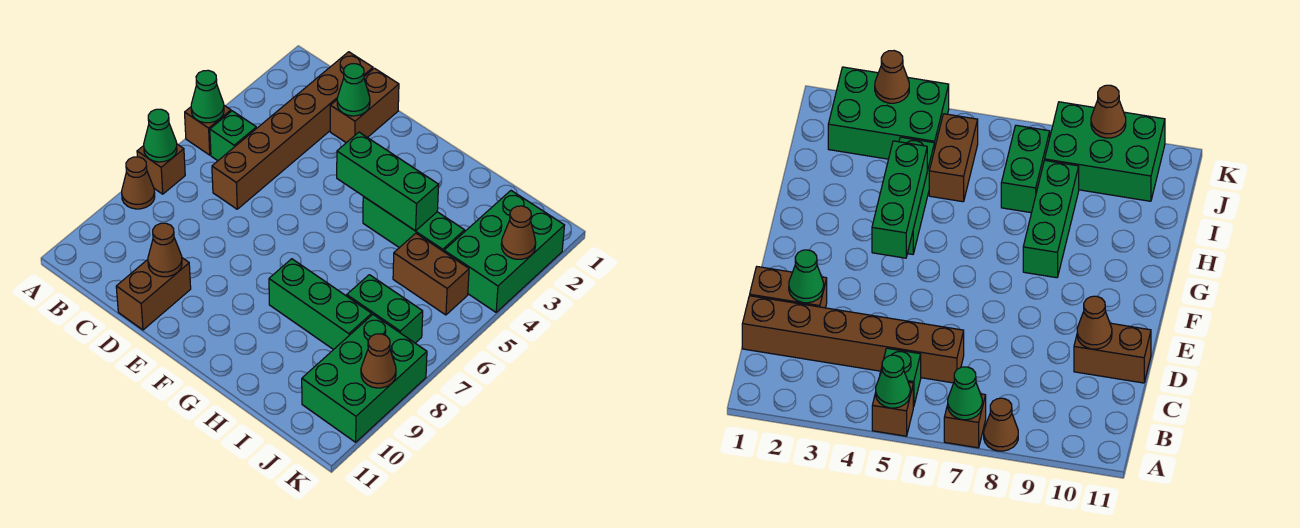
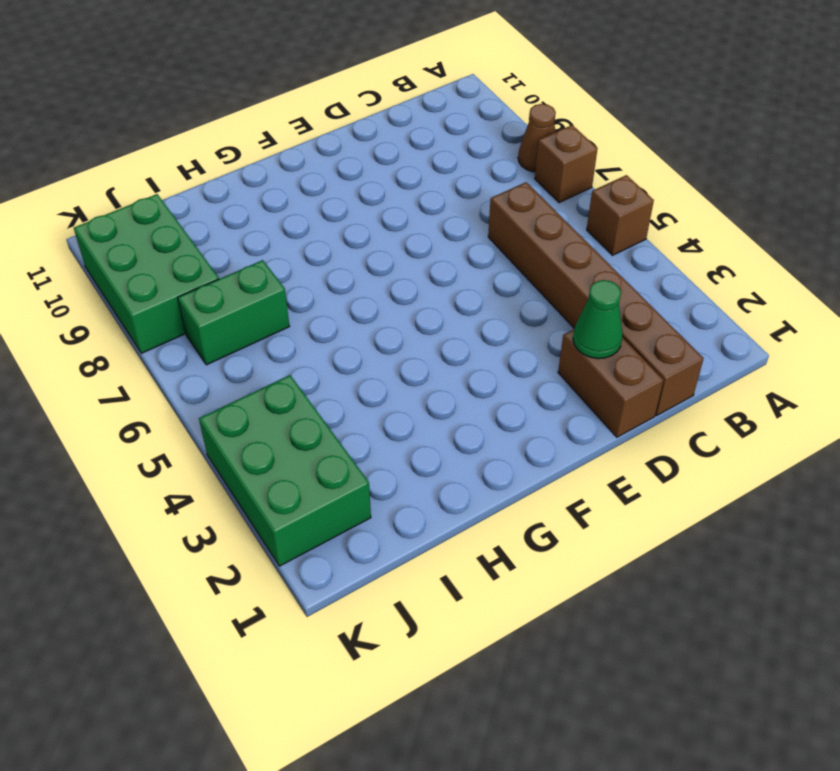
none -> green 1x1 brick [210,111,256,161]
none -> brown 1x2 brick [116,258,191,330]
none -> green 1x3 brick [363,197,465,252]

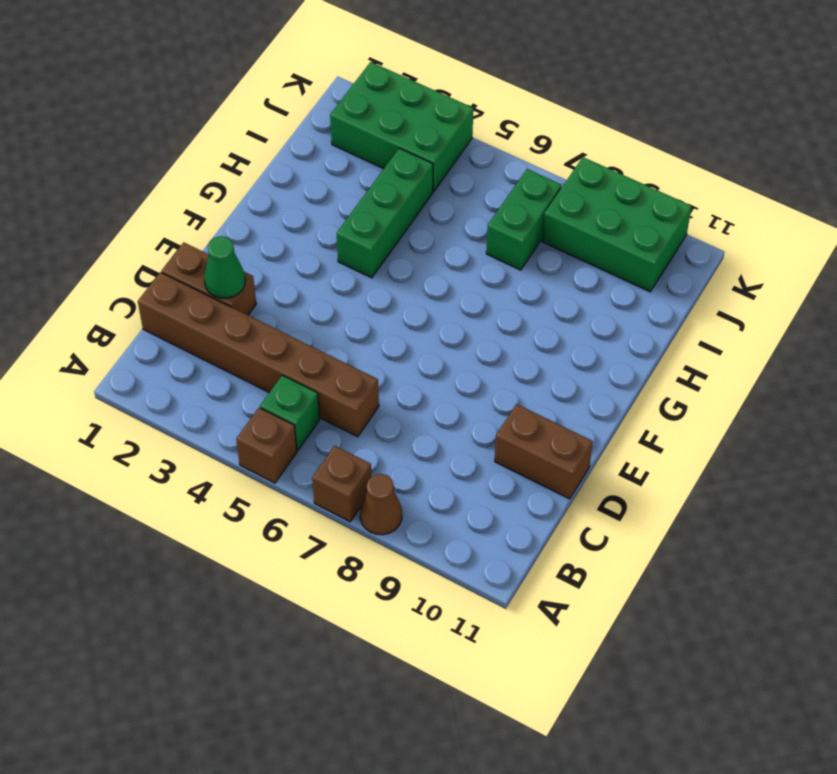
none -> green 1x3 brick [269,259,372,350]
none -> brown 1x2 brick [393,233,469,315]
none -> green 1x1 cone [191,70,224,123]

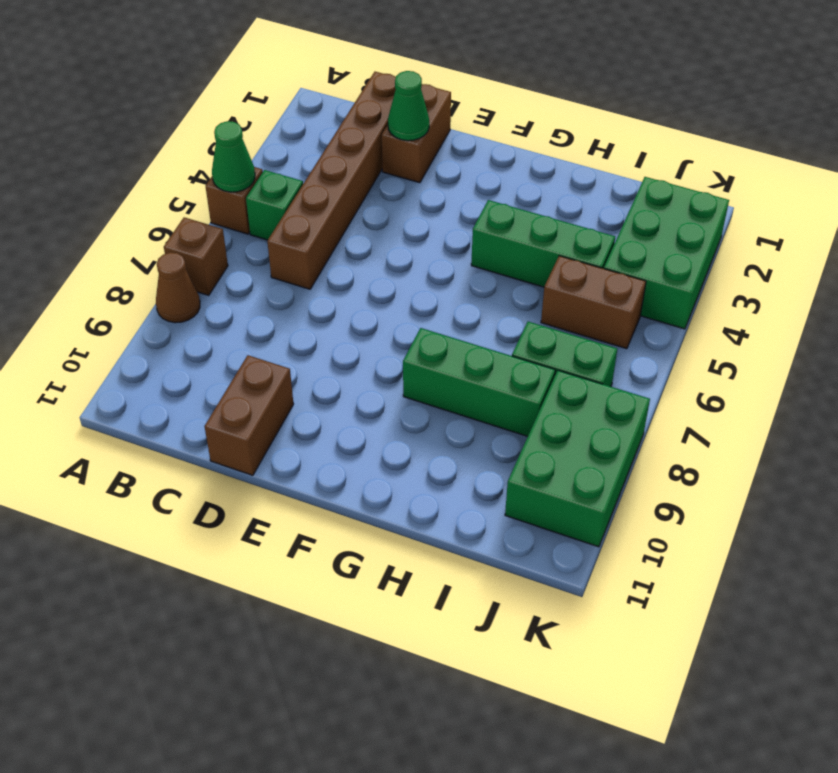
none -> green 1x1 cone [144,109,177,162]
none -> brown 1x1 cone [148,223,182,277]
none -> green 1x3 brick [337,132,439,231]

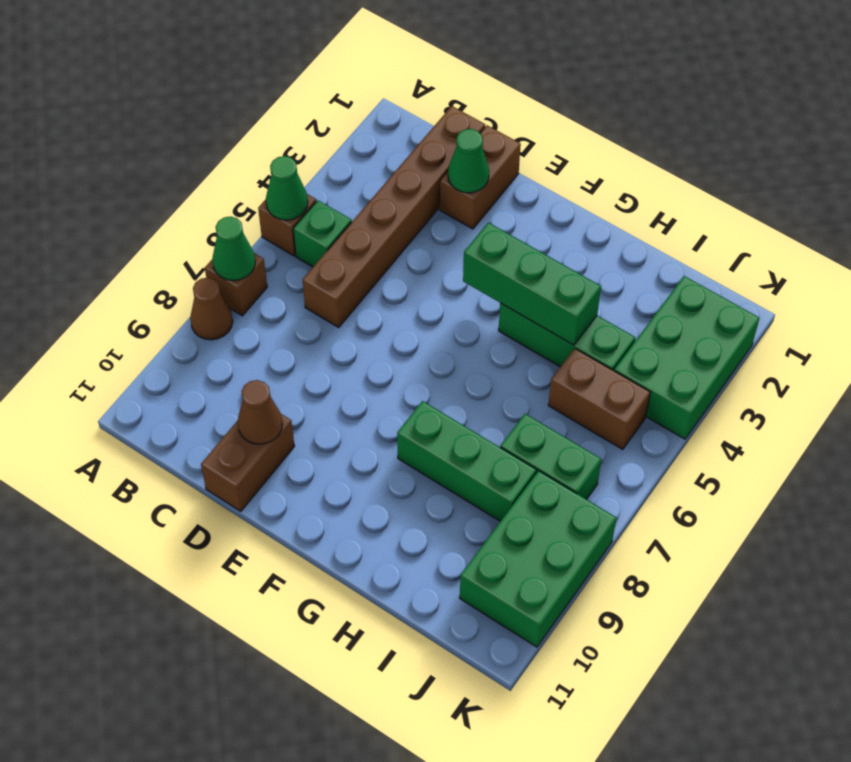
none -> brown 1x1 cone [501,206,536,259]
none -> brown 1x1 cone [361,334,396,388]

